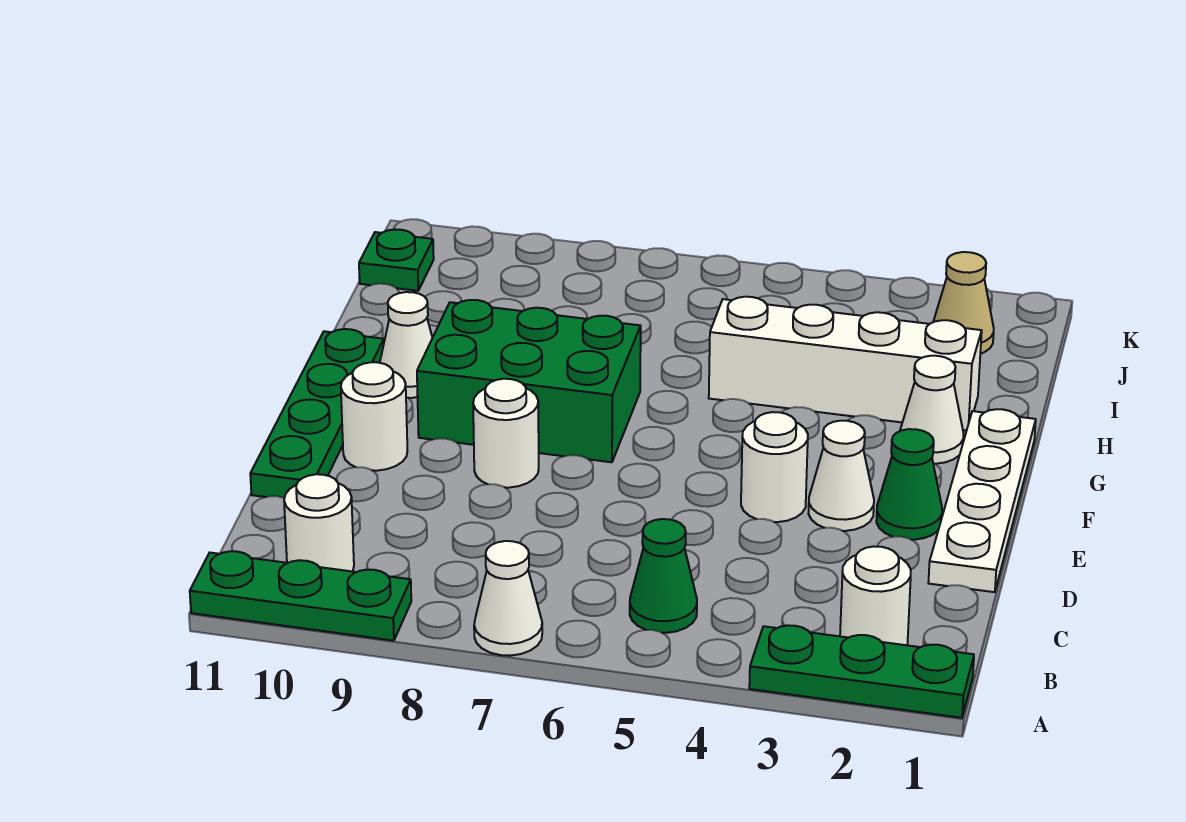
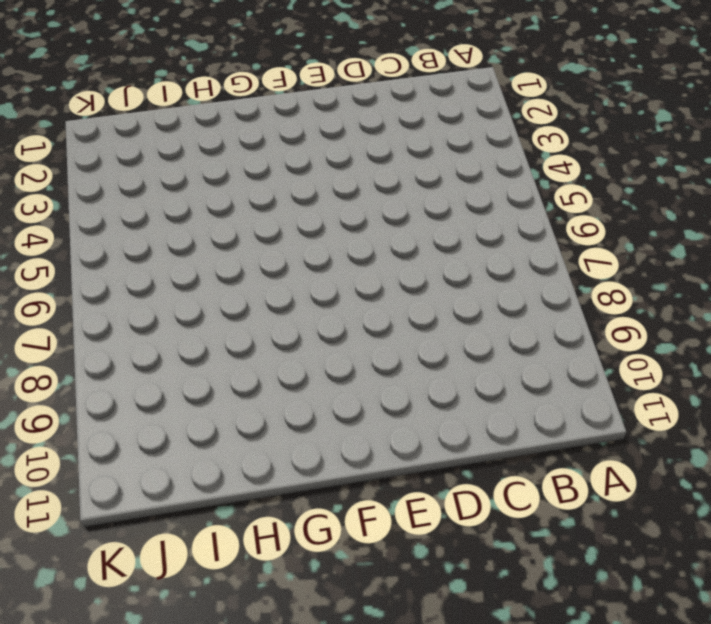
none -> green 1x3 plate [749,625,974,718]
none -> white 1x1 cone [474,541,542,656]
none -> green 1x3 plate [190,551,411,641]

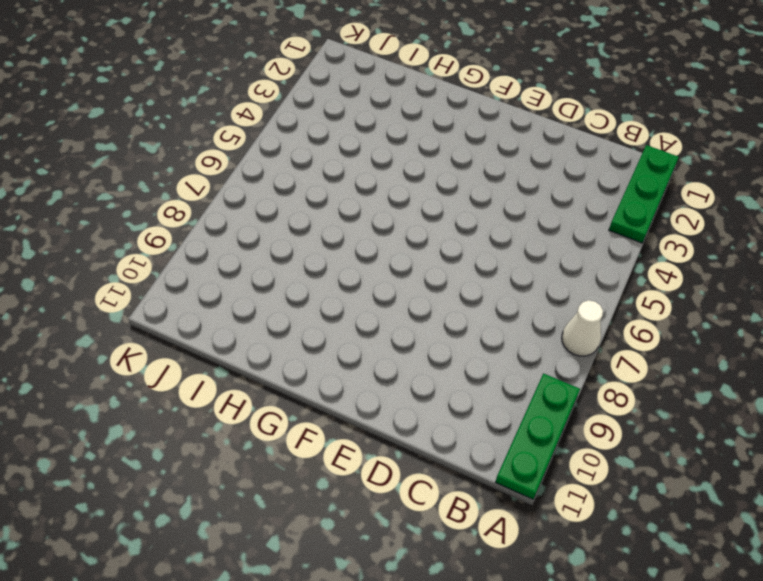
none -> white 1x1 round brick [840,546,911,645]
none -> green 1x1 cone [630,519,697,633]
none -> white 1x1 round brick [284,474,354,572]

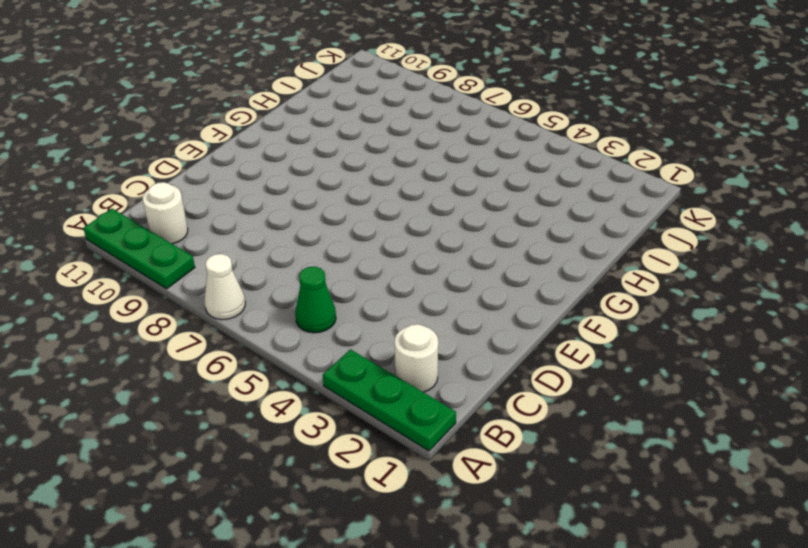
none -> white 1x4 plate [928,409,1036,592]
none -> green 1x4 plate [250,329,384,498]
none -> green 1x1 cone [876,429,942,540]

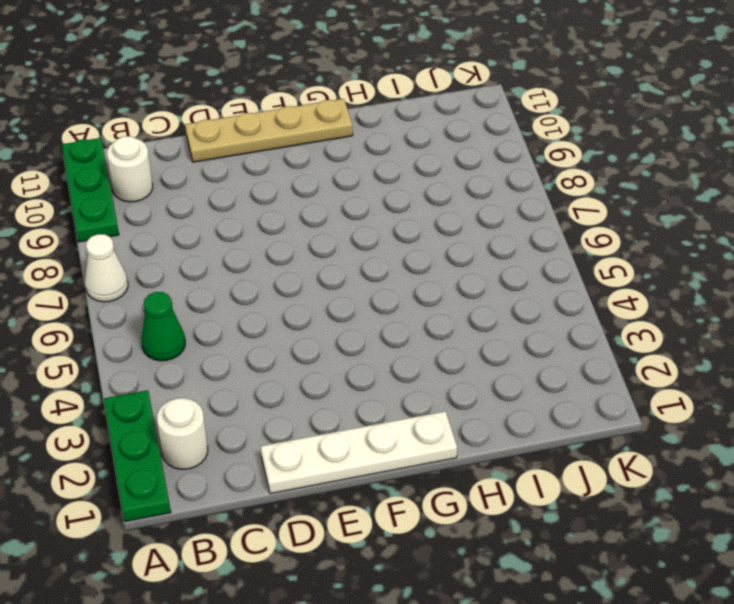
tan 1x4 plate [185,99,353,162] -> green 1x4 plate [250,329,384,498]
none -> green 1x1 cone [876,429,942,540]
none -> white 1x1 cone [808,421,874,531]
none -> white 1x1 round brick [741,412,808,522]

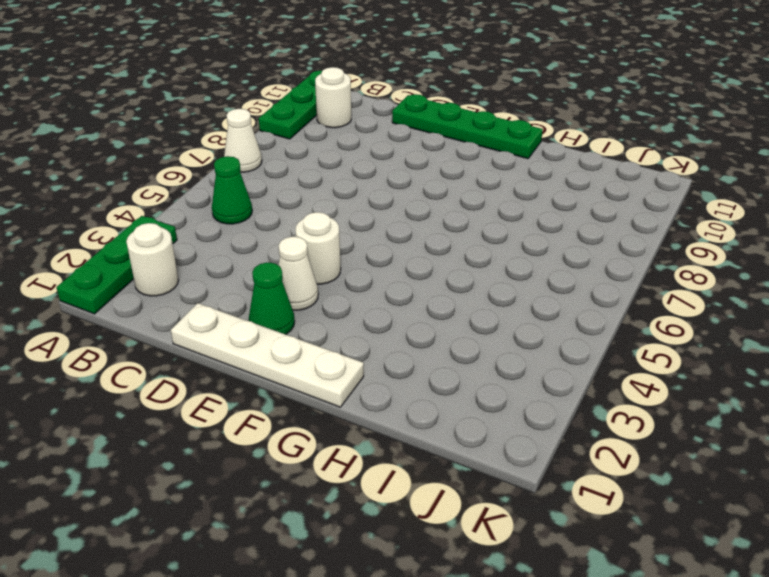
none -> white 1x1 round brick [473,379,539,488]
none -> white 1x1 round brick [341,362,407,471]
none -> green 2x3 brick [417,300,641,462]

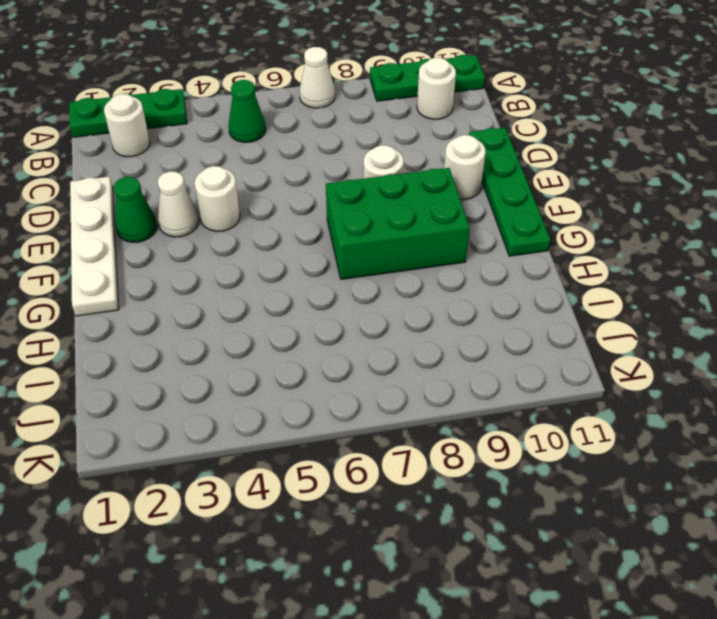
none -> white 1x1 cone [900,356,963,464]
none -> white 1x1 cone [380,292,433,398]
none -> white 1x4 brick [709,297,982,430]

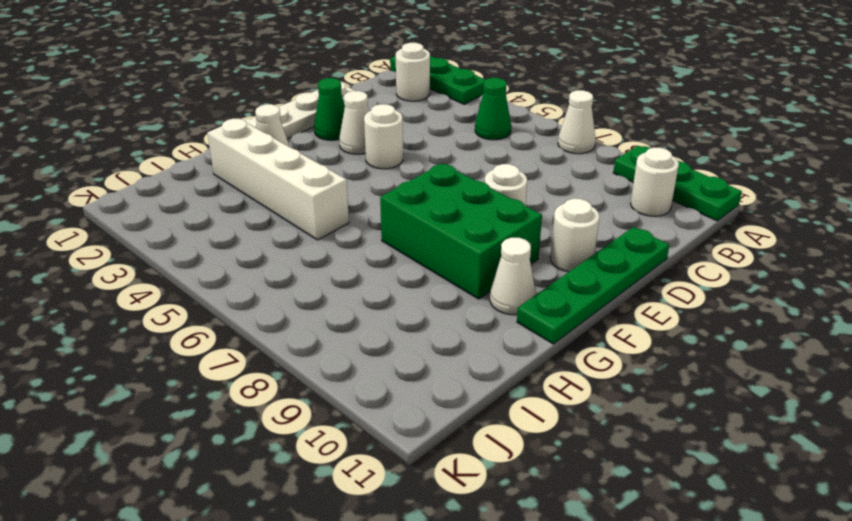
none -> tan 1x1 cone [933,252,994,354]
none -> green 1x1 plate [359,229,434,291]

